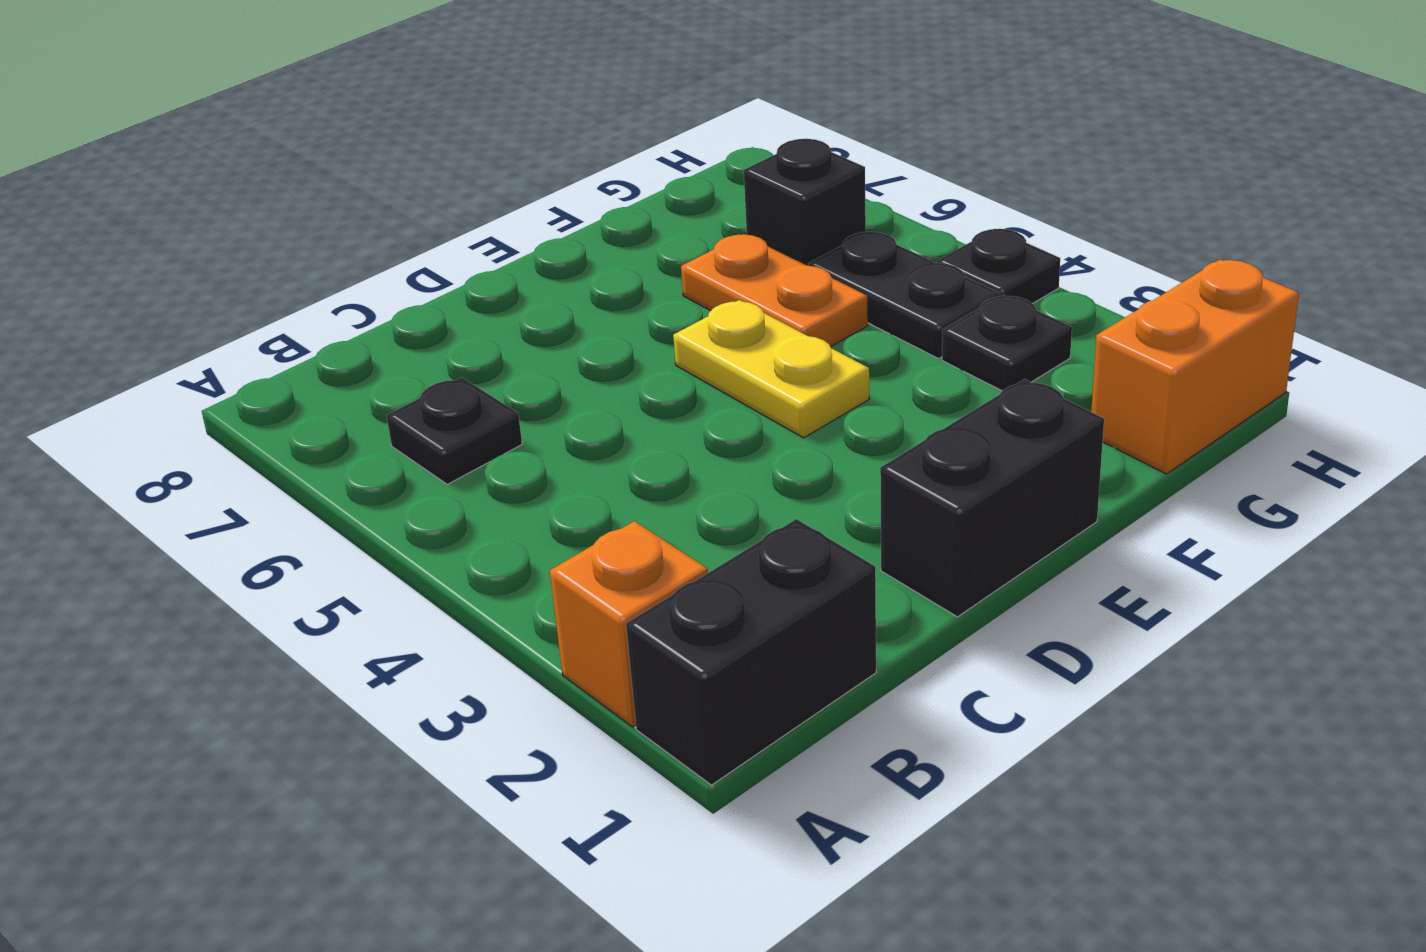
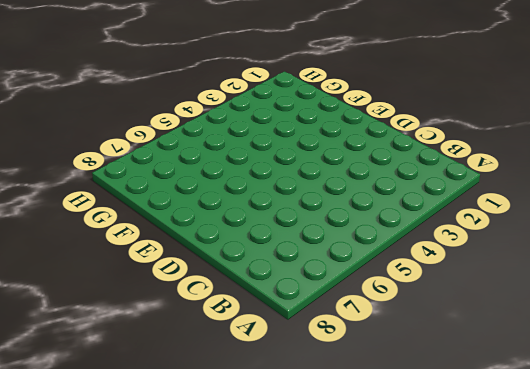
none -> black 1x2 brick [626,519,876,785]
none -> orange 1x1 brick [550,521,708,727]

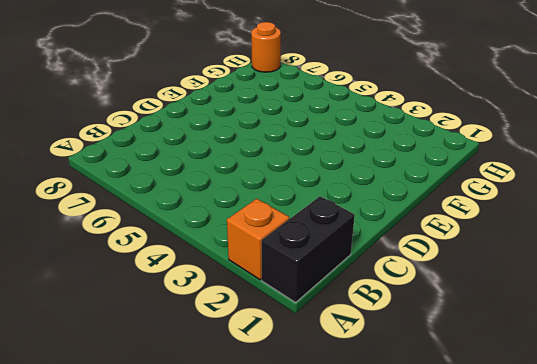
orange 1x1 round brick [251,22,281,72] -> none
none -> black 1x1 plate [386,377,522,484]
none -> black 1x2 brick [880,379,1104,617]

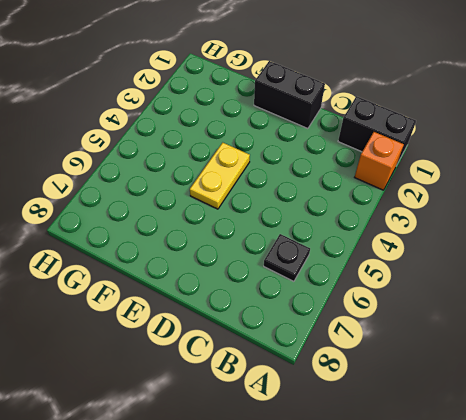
none -> orange 1x2 plate [681,234,868,347]
none -> orange 1x2 brick [1091,259,1299,474]

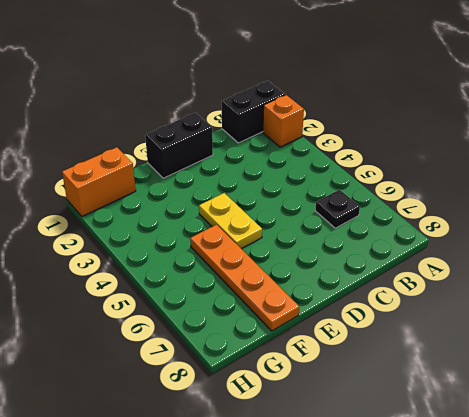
orange 1x4 plate [190,225,299,331] -> orange 1x2 plate [681,234,868,347]
none -> black 1x1 plate [942,295,1072,391]
none -> black 1x2 plate [808,232,1000,359]

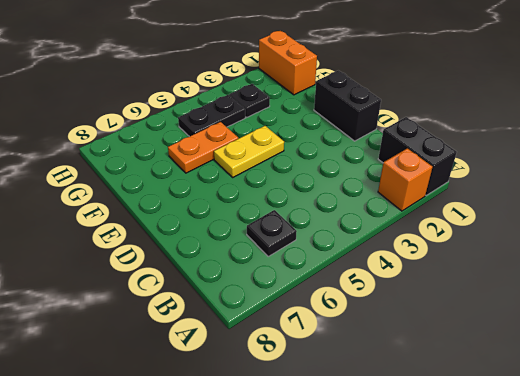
none -> black 1x1 brick [744,139,866,266]
none -> black 1x1 plate [937,229,1060,304]

